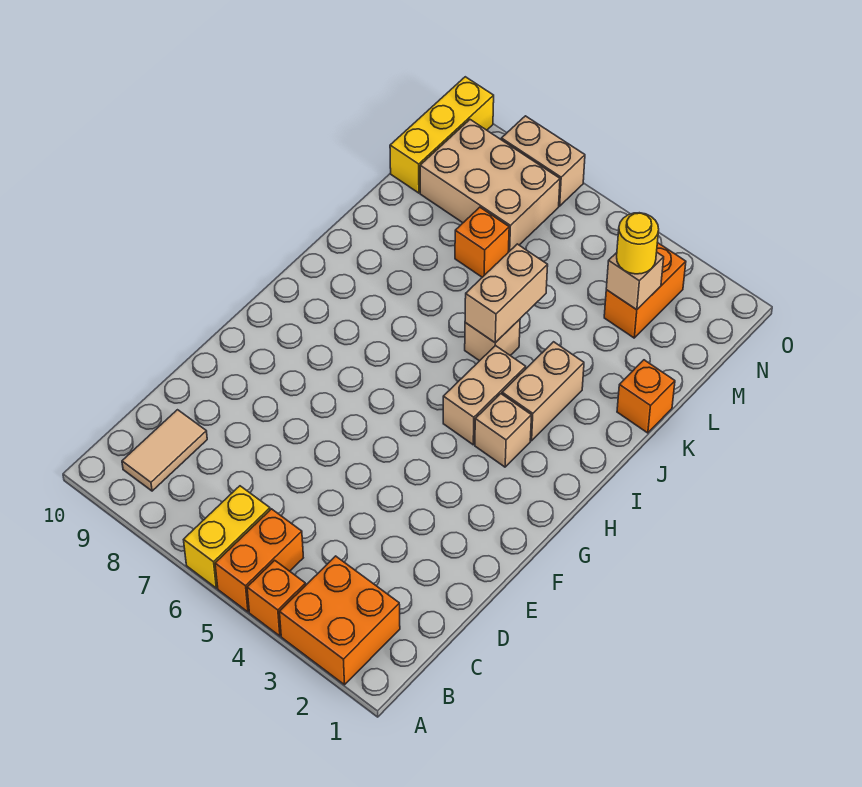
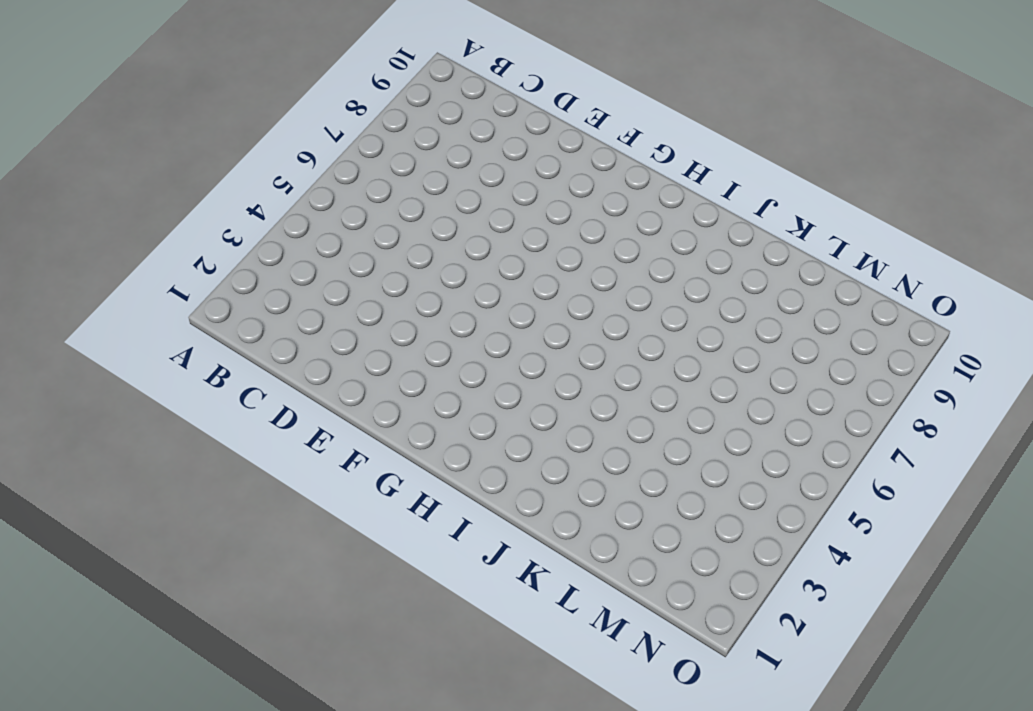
none -> orange 2x2 brick [280,556,400,685]
none -> orange 1x1 brick [247,560,306,636]
none -> orange 1x2 brick [215,509,303,612]

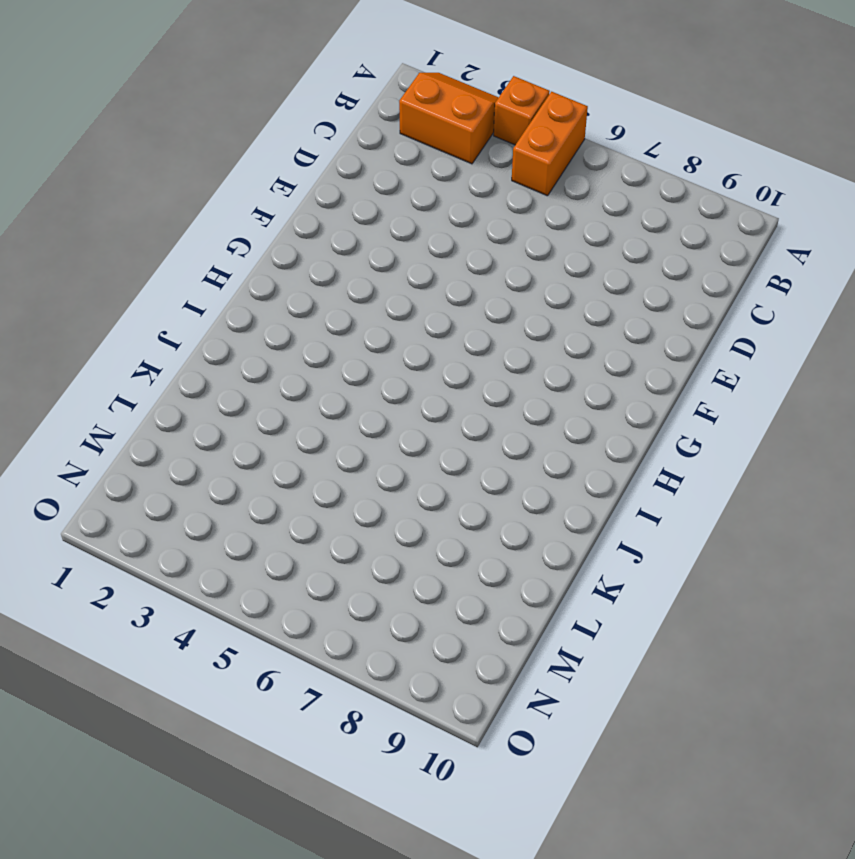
orange 2x2 slope [399,73,499,164] -> orange 2x2 brick [280,556,400,685]
none -> yellow 1x2 brick [184,486,270,588]
none -> tan 1x2 tile [122,410,207,491]
none -> tan 1x1 brick [475,394,532,467]

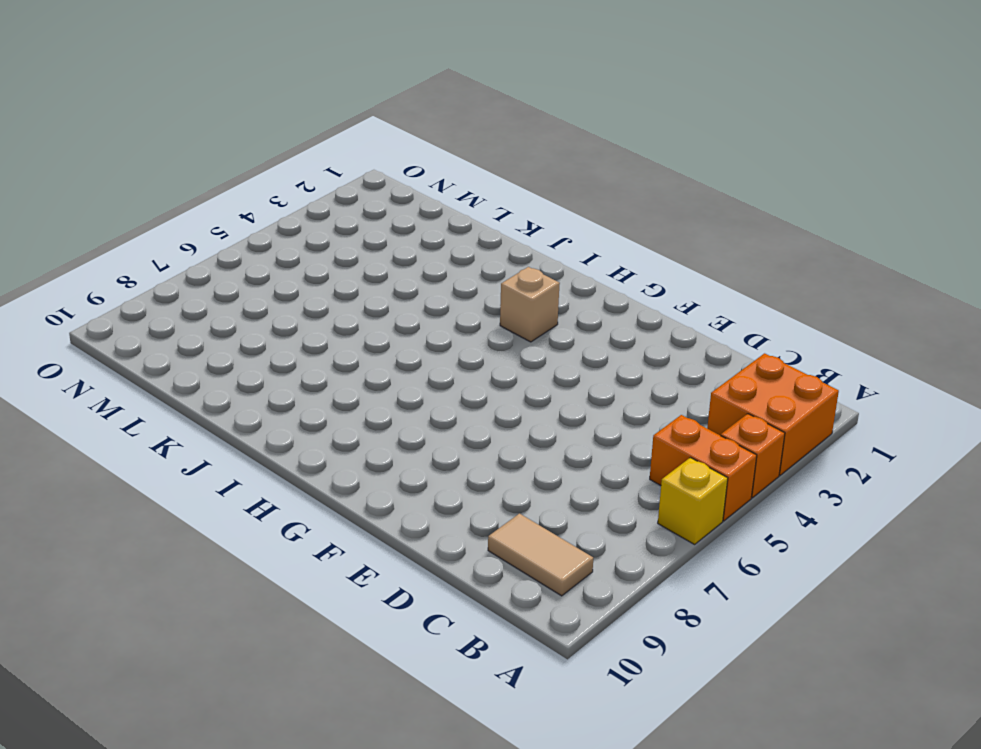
yellow 1x1 brick [658,458,728,544] -> yellow 1x2 brick [184,486,270,588]
none -> tan 1x2 brick [443,346,526,445]
none -> tan 1x2 brick [502,342,584,441]
none -> tan 1x1 brick [465,319,520,361]

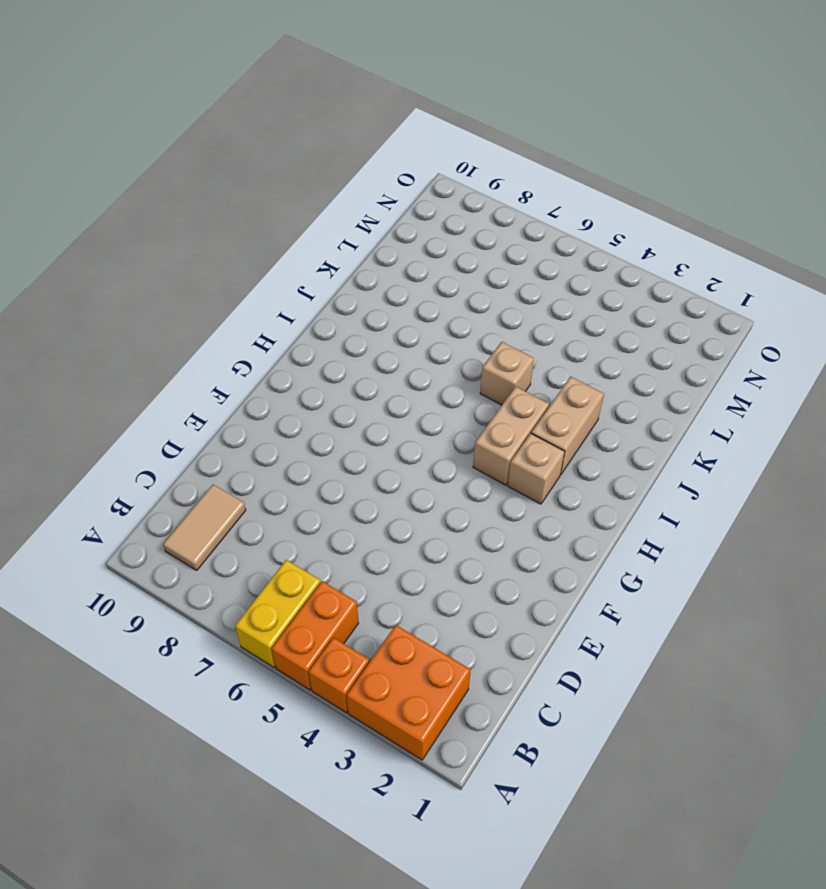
none -> orange 1x1 brick [617,360,675,433]
none -> orange 1x1 brick [455,207,509,277]
none -> orange 1x2 brick [604,243,686,338]

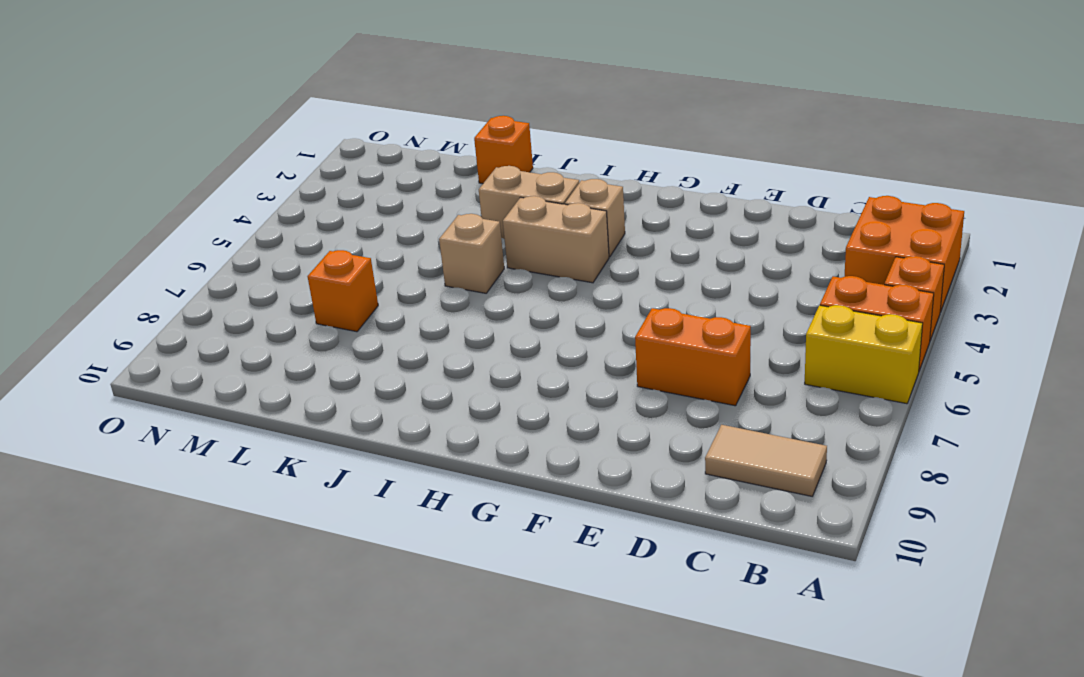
orange 1x2 brick [635,308,751,406] -> orange 1x2 brick moved to [604,243,686,338]
none -> tan 2x3 brick [420,120,560,252]
none -> yellow 1x3 brick [390,77,494,193]
none -> tan 1x2 brick [501,116,585,206]

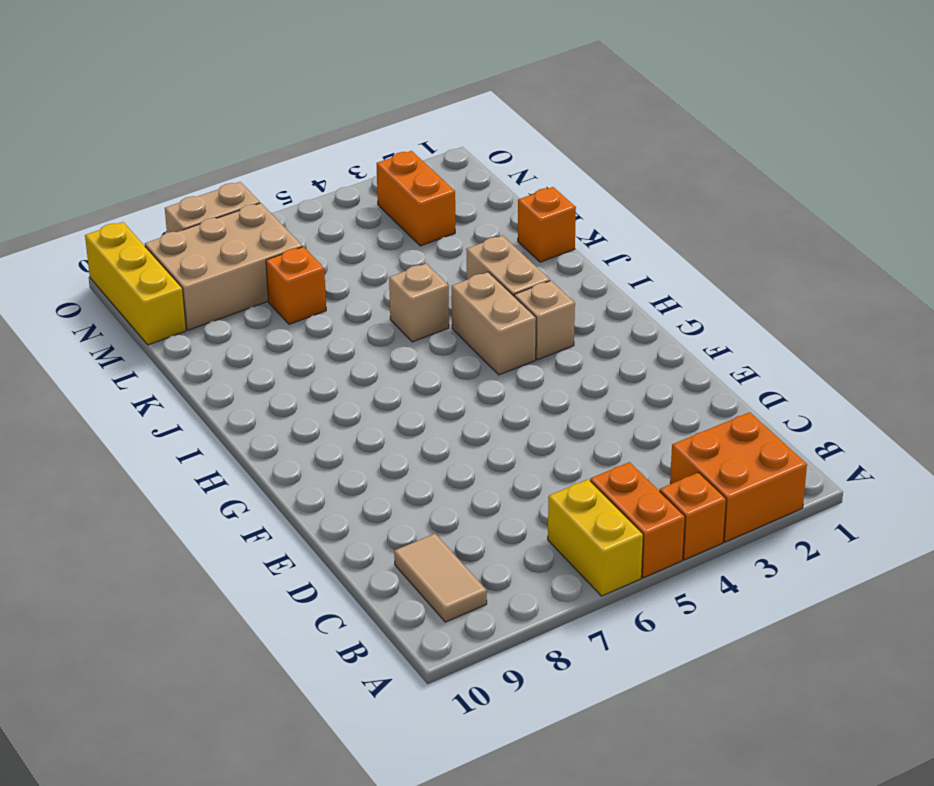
none -> tan 1x2 brick [465,244,548,343]
none -> tan 1x1 brick [606,253,664,310]
none -> yellow 1x1 round brick [617,213,659,274]

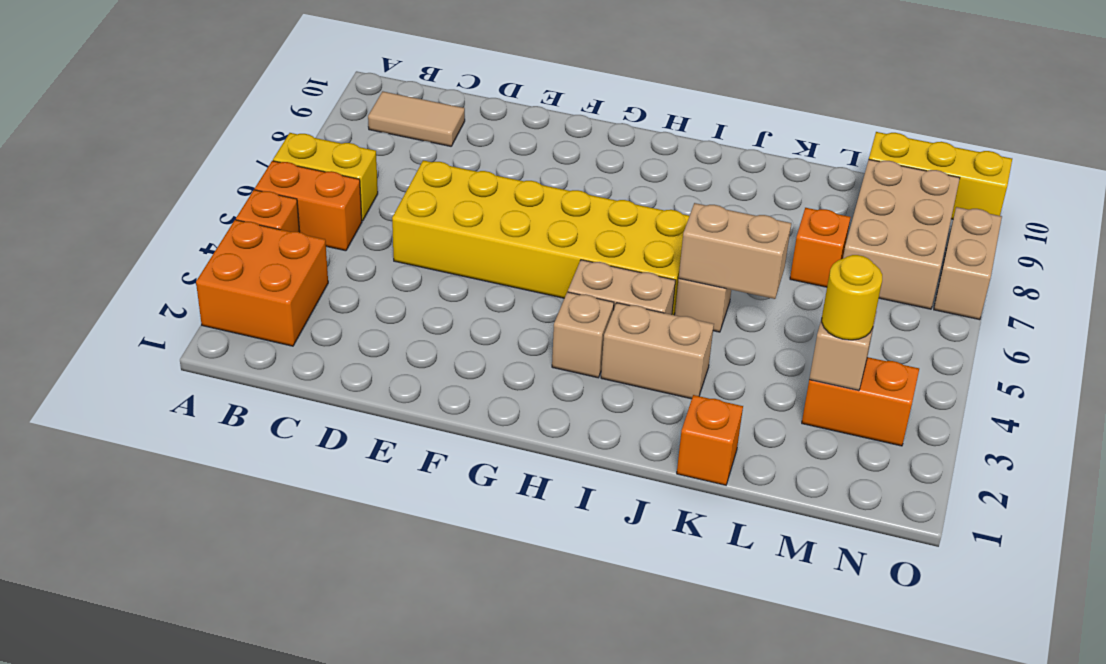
yellow 2x6 brick [392,160,689,315] -> none

